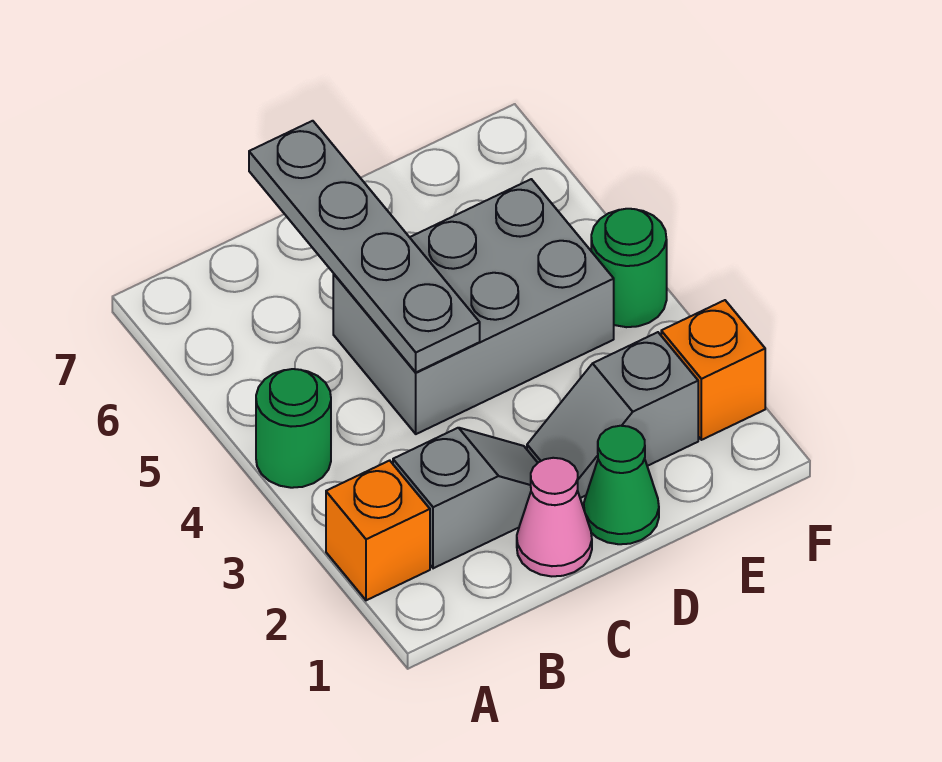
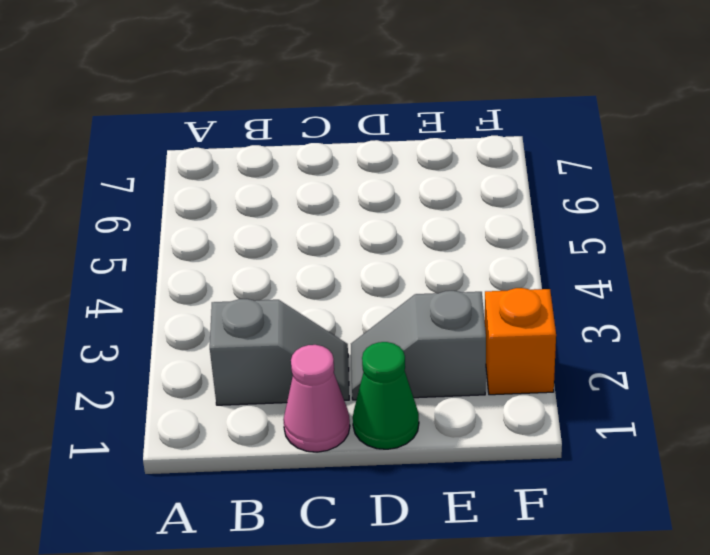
none -> orange 1x1 brick [326,461,430,600]
none -> green 1x1 round brick [256,369,331,488]

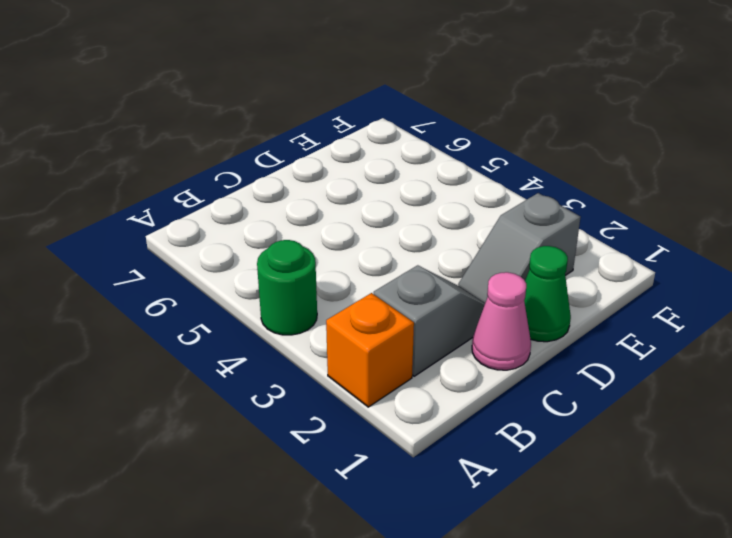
none -> grey 2x3 brick [333,179,614,434]
none -> orange 1x1 brick [661,300,765,440]

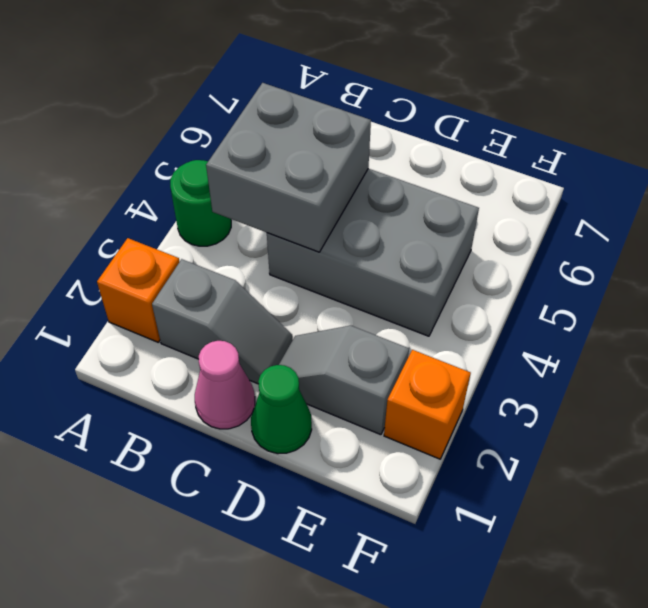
grey 2x2 brick [206,83,371,252] -> grey 1x4 plate [249,121,480,372]
none -> green 1x1 round brick [591,209,667,327]

